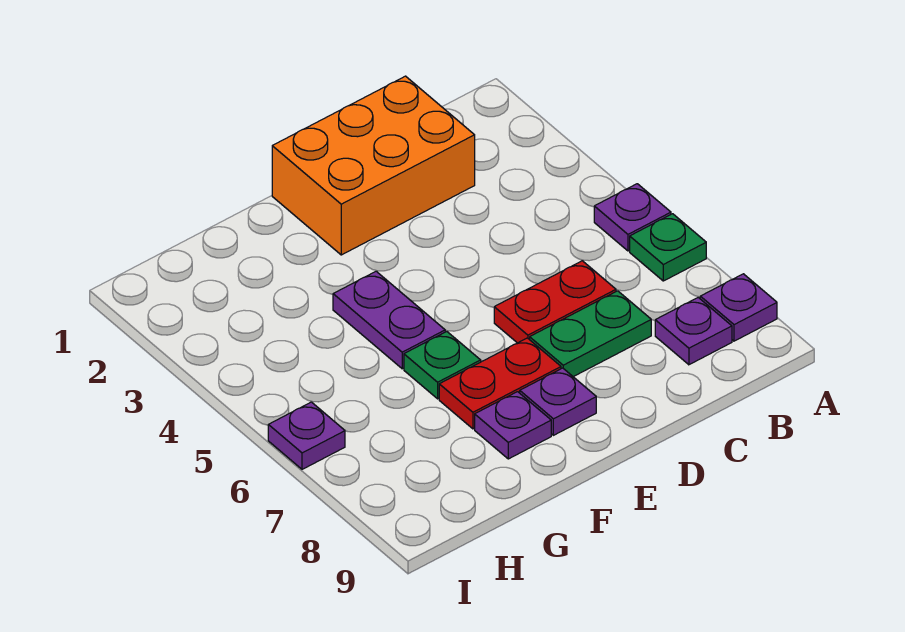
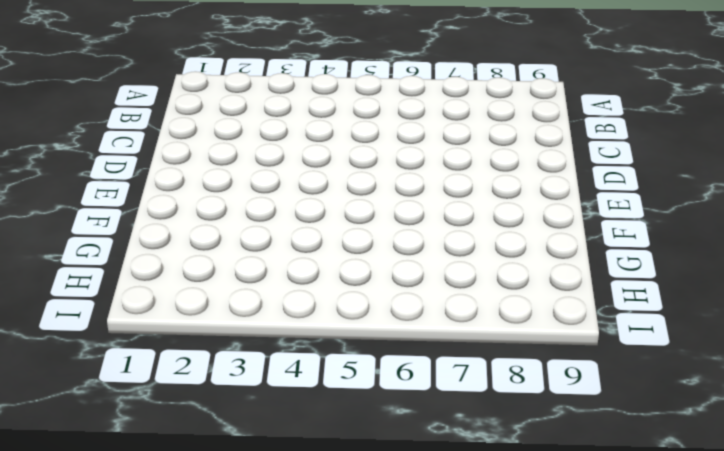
none -> purple 1x1 plate [594,184,671,251]
none -> green 1x1 plate [630,214,706,281]
none -> purple 1x1 plate [700,274,777,341]

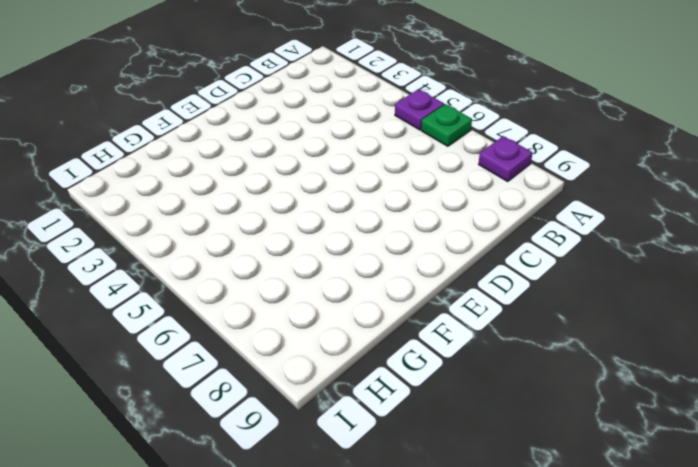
none -> purple 1x1 plate [655,298,732,365]
none -> orange 2x3 brick [272,76,475,255]
none -> red 1x2 plate [494,261,616,343]

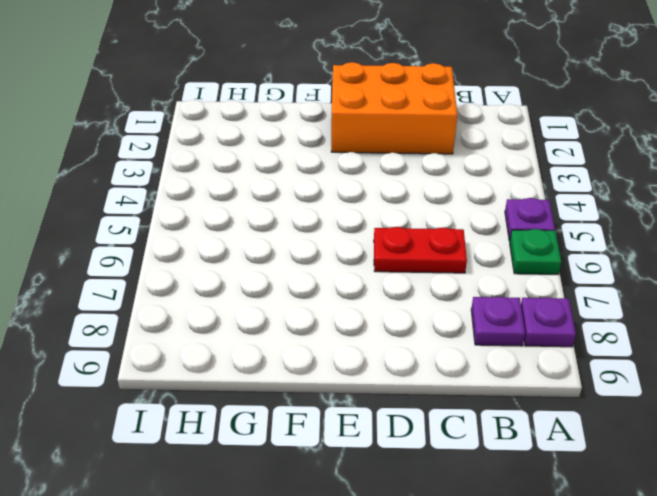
none -> green 1x2 plate [530,291,651,377]
none -> red 1x2 plate [439,338,561,429]
none -> purple 1x1 plate [520,368,596,435]

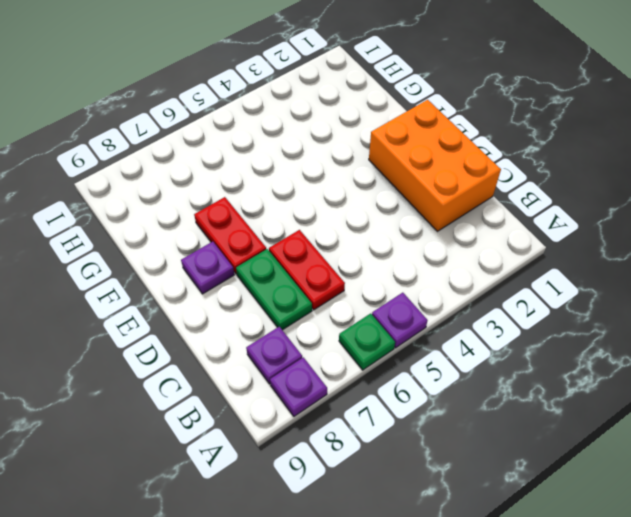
none -> purple 1x2 plate [333,271,445,369]
none -> green 1x1 plate [404,332,481,399]
none -> purple 1x1 plate [475,392,551,459]

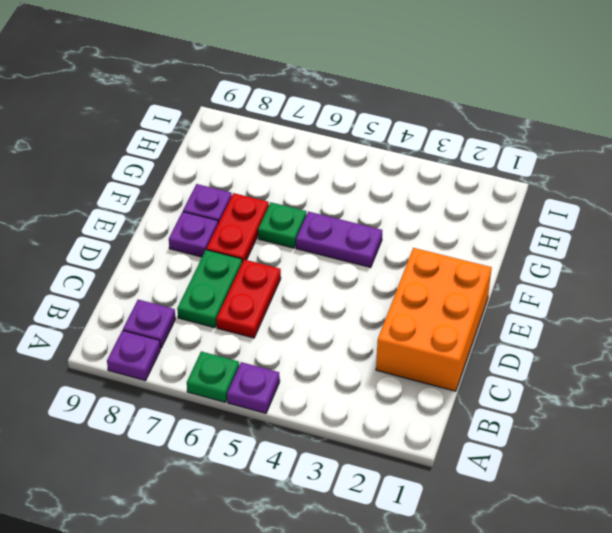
none -> purple 1x1 plate [268,402,345,469]

